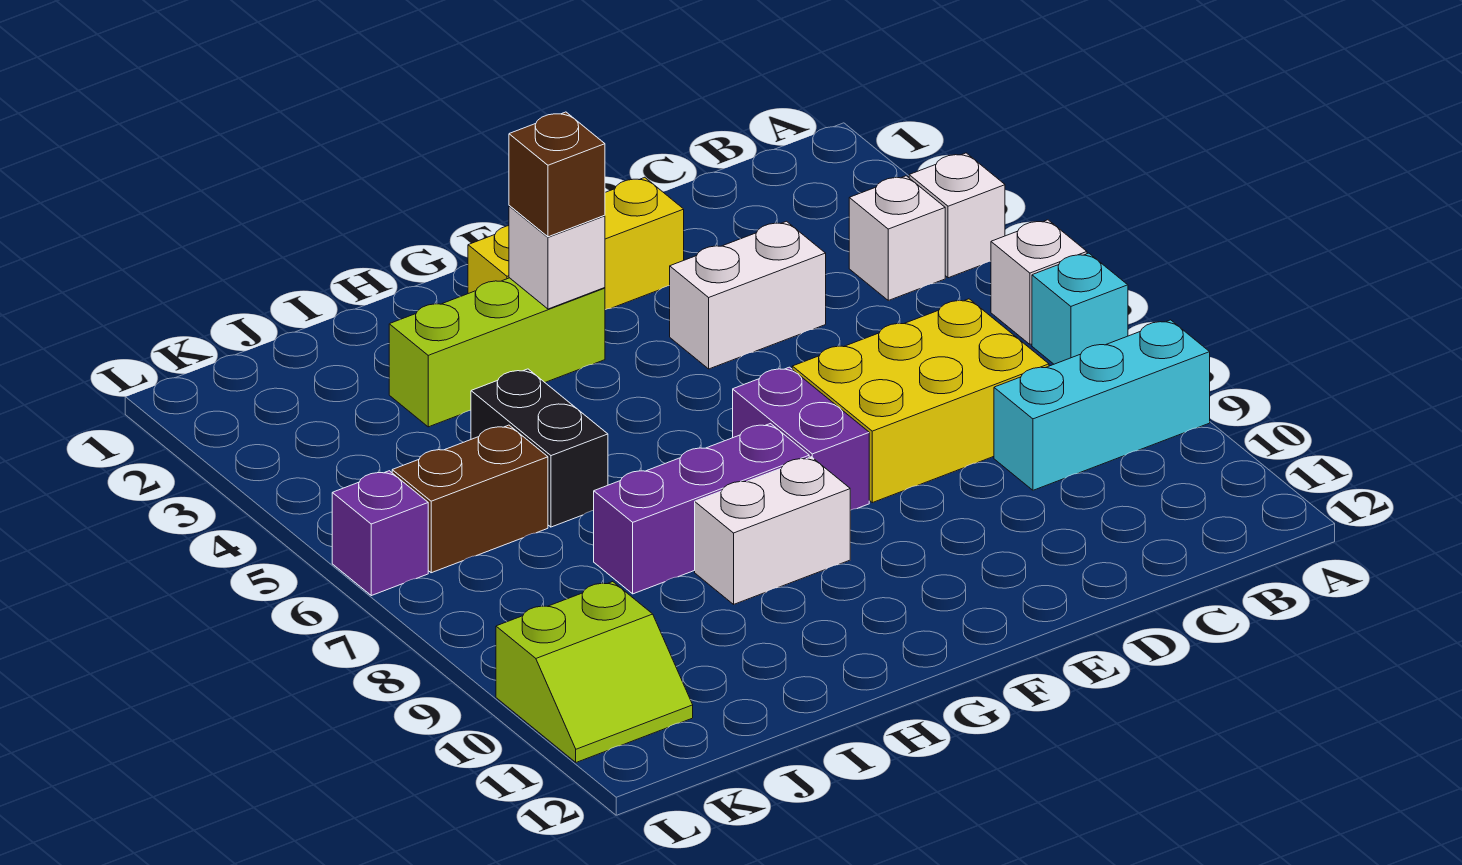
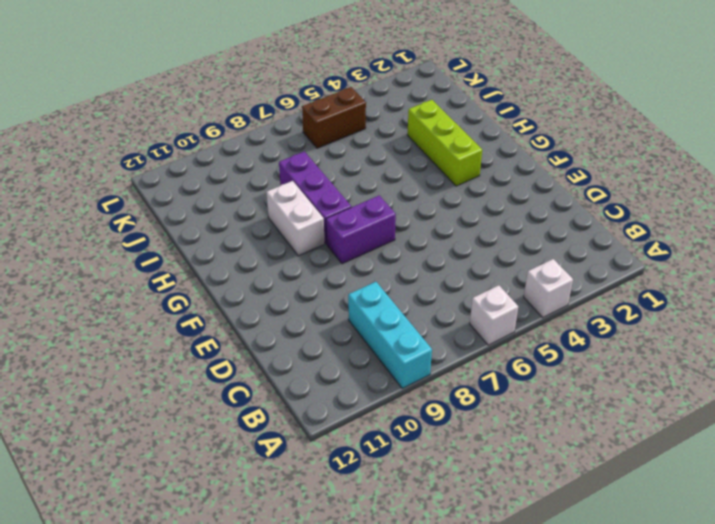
brown 1x2 brick [302,87,366,148] -> brown 1x2 brick turned to [392,425,548,573]
none -> cyan 1x1 brick [1032,253,1128,364]
none -> white 1x1 brick [849,176,945,300]
none -> yellow 2x3 brick [792,299,1049,503]

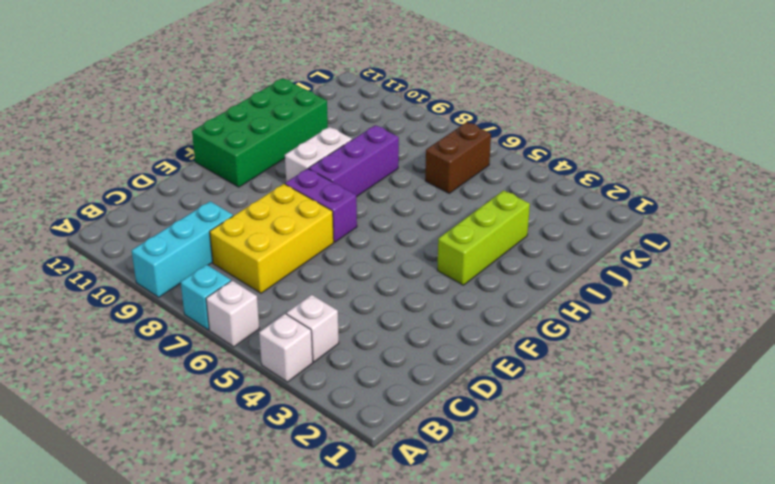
green 2x4 brick [192,78,328,187] -> none
none -> white 1x2 brick [670,221,826,369]
none -> yellow 1x3 brick [468,177,684,310]
none -> black 1x2 brick [471,369,608,527]

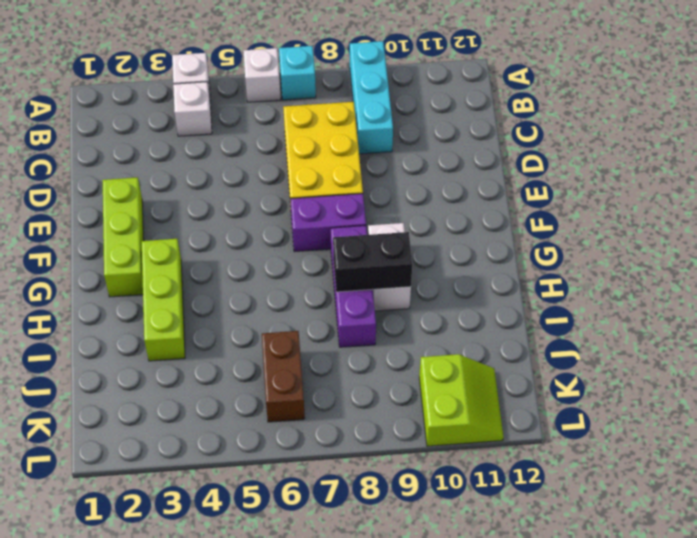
lime 1x3 brick [103,177,144,297] -> yellow 1x3 brick [468,177,684,310]
black 1x2 brick [333,232,412,292] -> black 1x2 brick moved to [471,369,608,527]
none -> white 1x2 brick [670,221,826,369]
none -> purple 1x1 brick [332,471,428,596]
none -> white 1x1 brick [509,206,605,309]

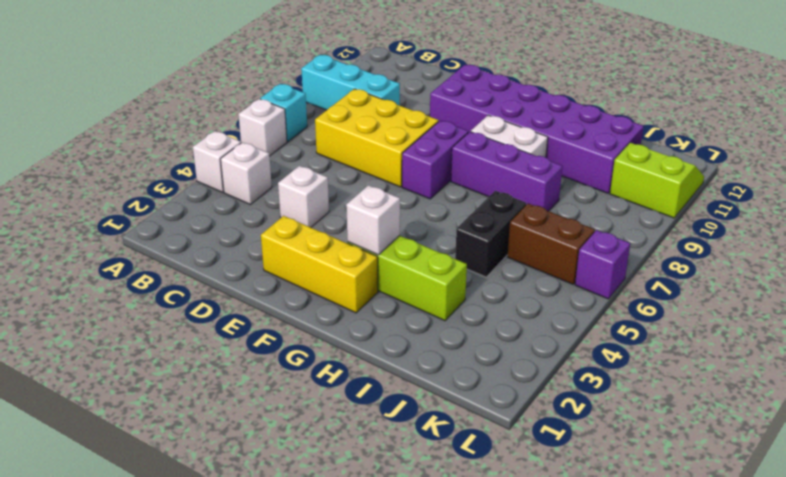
white 1x1 brick [278,166,329,227] -> white 1x2 brick [670,221,826,369]
purple 2x6 brick [430,65,644,193] -> none
none -> brown 1x1 brick [509,112,605,237]

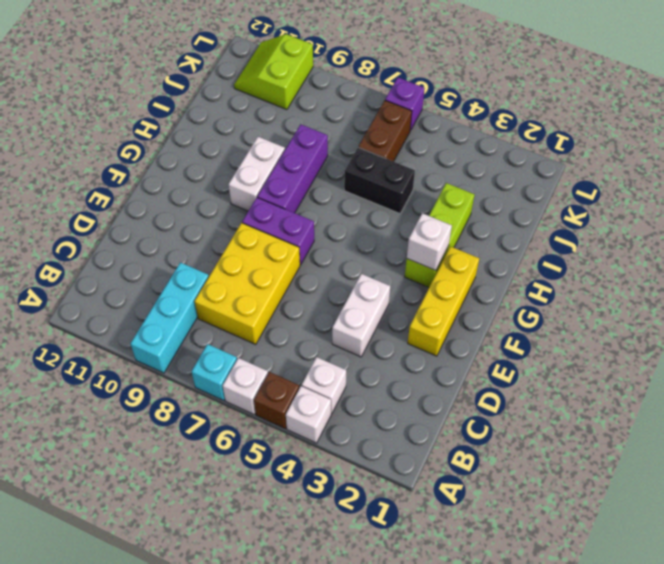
brown 1x1 brick [254,372,299,429] -> brown 1x1 brick moved to [509,112,605,237]

